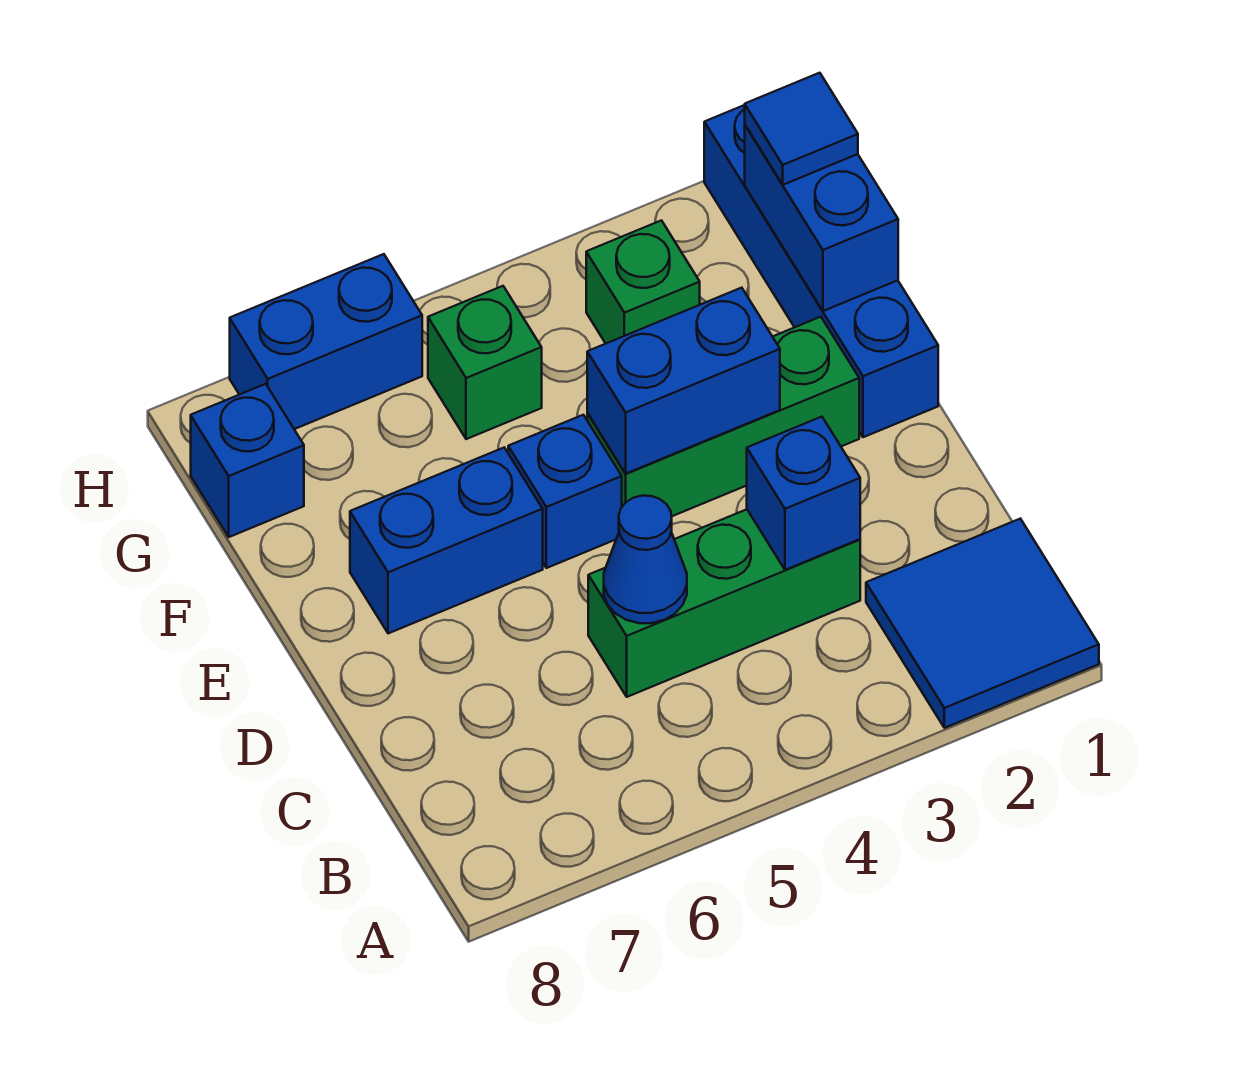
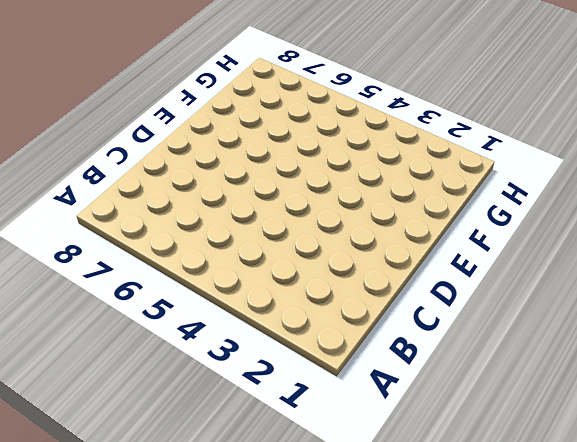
none -> blue 2x2 tile [866,519,1099,728]
none -> green 1x3 brick [588,509,860,697]
none -> blue 1x4 brick [704,105,938,437]

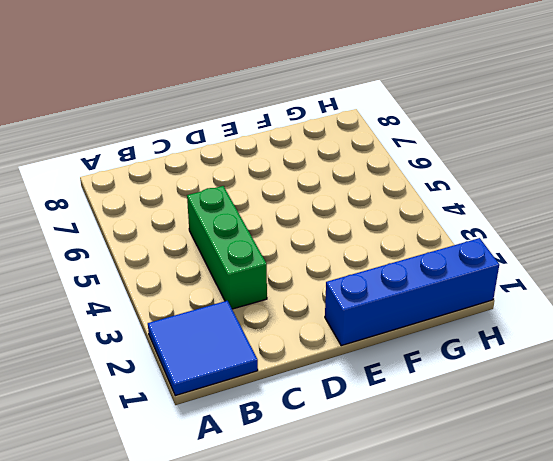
none -> green 1x3 brick [587,317,859,516]
none -> blue 1x1 brick [508,415,622,568]
none -> blue 1x2 brick [350,448,543,633]

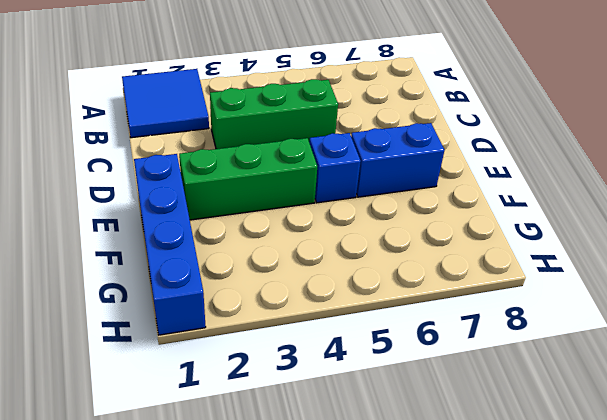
none -> green 1x1 brick [586,220,700,343]
none -> green 1x1 brick [428,286,542,439]
none -> blue 1x1 brick [191,384,304,537]

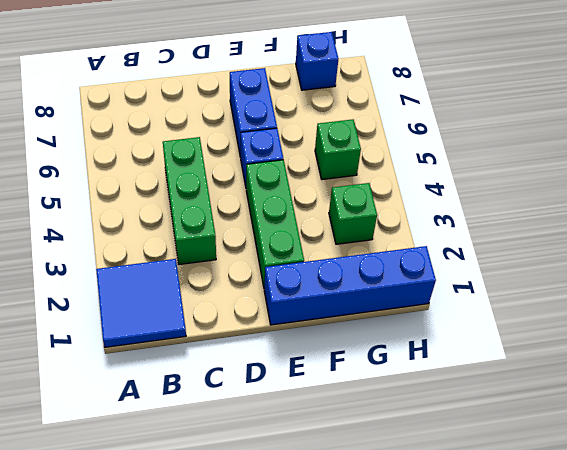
none -> blue 1x2 brick [230,254,422,429]
none -> blue 1x1 brick [747,417,860,570]
none -> blue 1x1 cone [604,496,687,623]

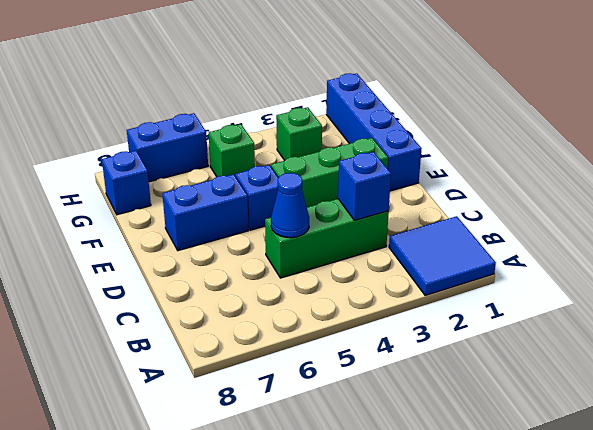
none -> blue 1x2 brick [587,288,780,474]
none -> blue 1x2 brick [745,125,898,311]
none -> blue 1x1 tile [745,73,858,185]

